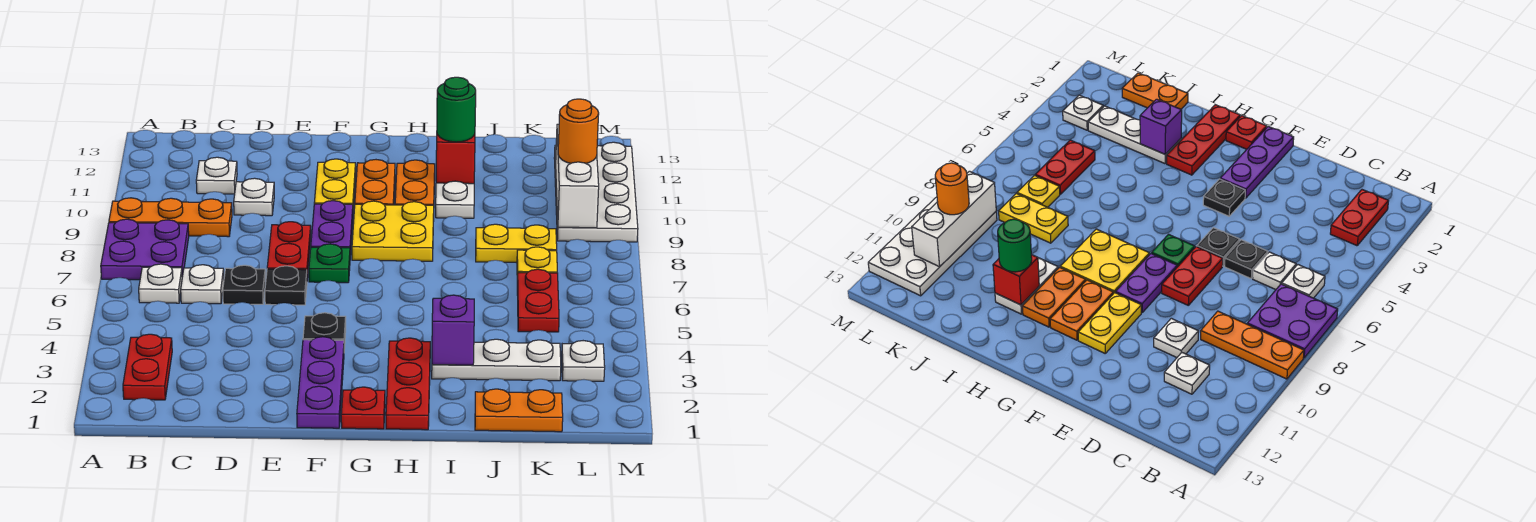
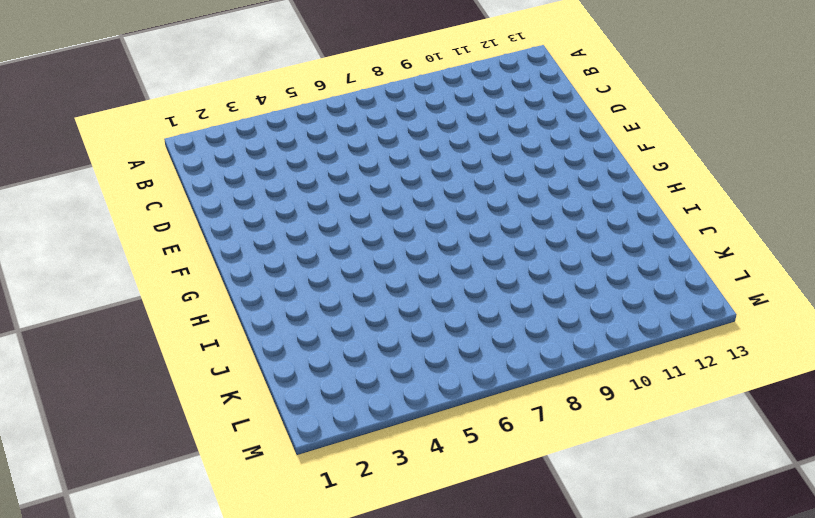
none -> purple 2x2 plate [101,219,189,280]
none -> orange 1x3 plate [109,198,232,237]
none -> red 1x2 plate [123,334,172,400]
none -> white 1x1 plate [139,264,182,303]

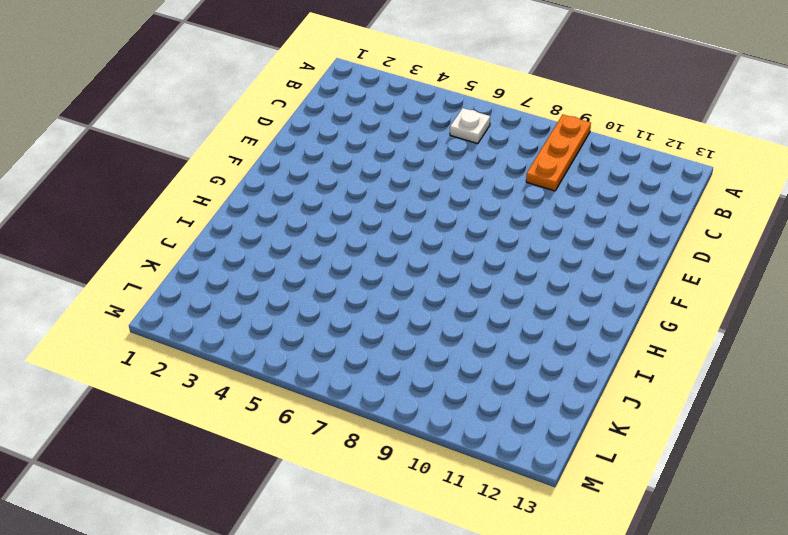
none -> purple 2x2 plate [101,219,189,280]
none -> red 1x2 plate [123,334,172,400]
none -> white 1x1 plate [181,265,224,304]
none -> white 1x1 plate [196,157,237,194]

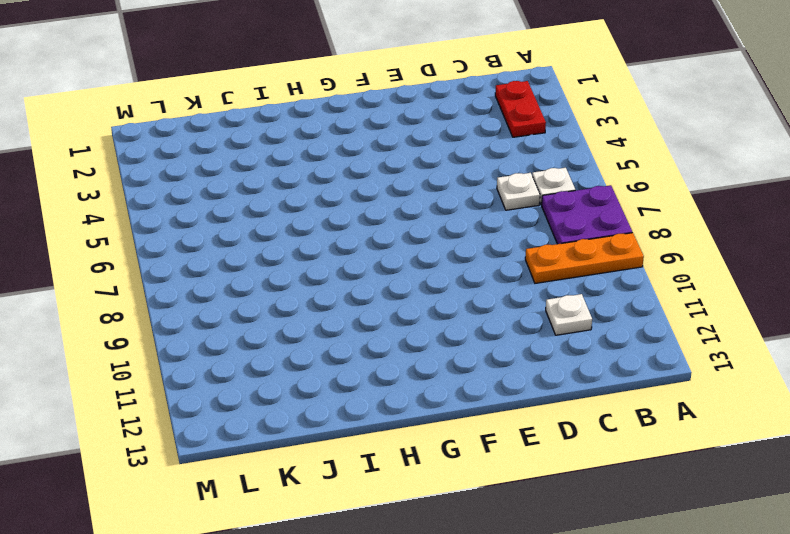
none -> black 1x1 plate [223,265,265,304]
none -> white 1x1 plate [234,178,274,216]
none -> black 1x1 plate [265,266,307,305]
none -> red 1x2 plate [267,222,311,278]

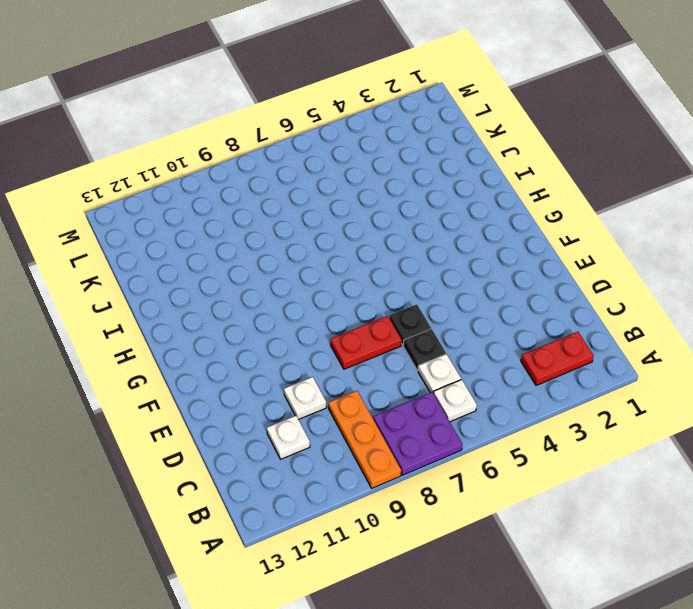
none -> purple 1x3 plate [297,337,344,428]
none -> black 1x1 plate [303,313,346,348]
none -> green 1x1 plate [309,244,350,283]
none -> purple 1x2 plate [311,201,353,255]

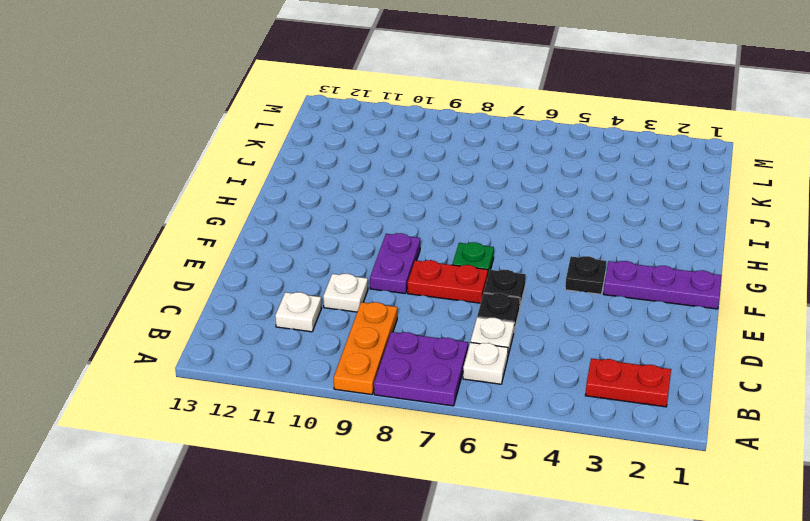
purple 1x2 plate [370,233,420,294] -> purple 1x2 plate turned to [311,201,353,255]
none -> yellow 1x2 plate [314,159,356,208]
none -> red 1x1 plate [341,387,385,429]
none -> yellow 2x2 plate [352,201,434,261]
none -> orange 1x2 plate [355,160,395,205]

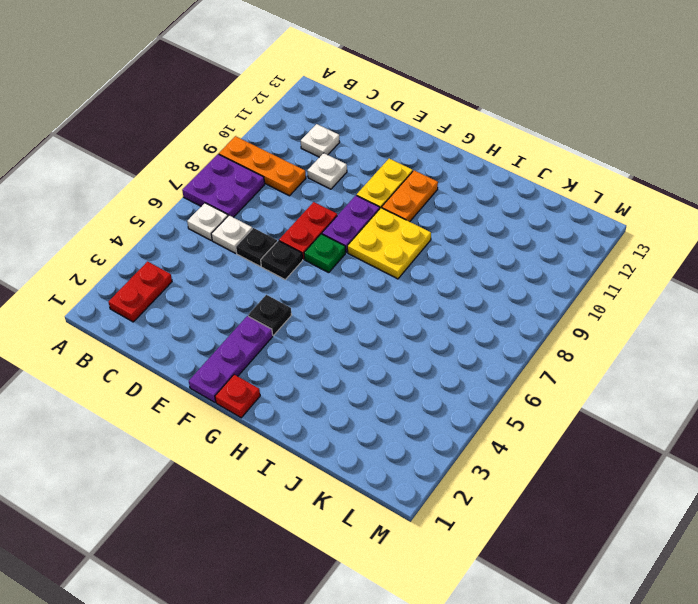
none -> red 1x3 plate [386,338,430,430]
none -> orange 1x2 plate [395,160,435,205]
none -> white 1x3 plate [432,339,561,381]
none -> white 1x2 plate [436,181,474,218]

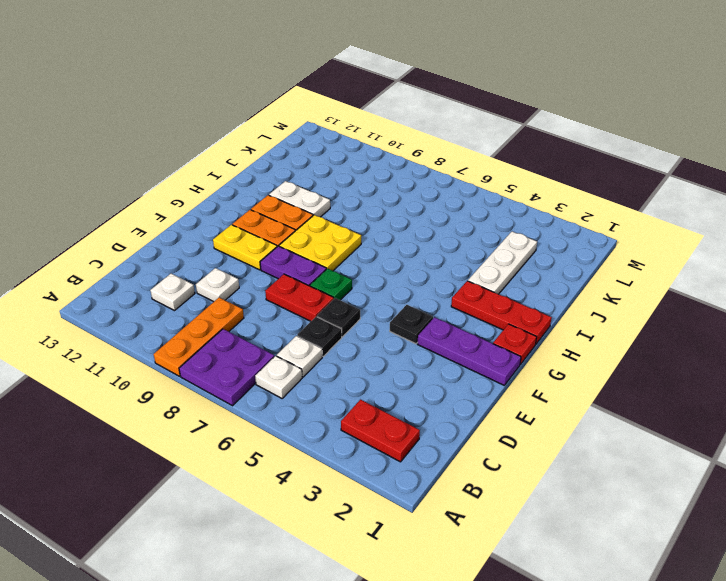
none -> orange 1x2 plate [475,389,563,432]
none -> yellow 1x2 plate [476,224,557,263]
none -> red 1x2 plate [517,269,559,332]
none -> yellow 1x1 plate [517,247,557,280]

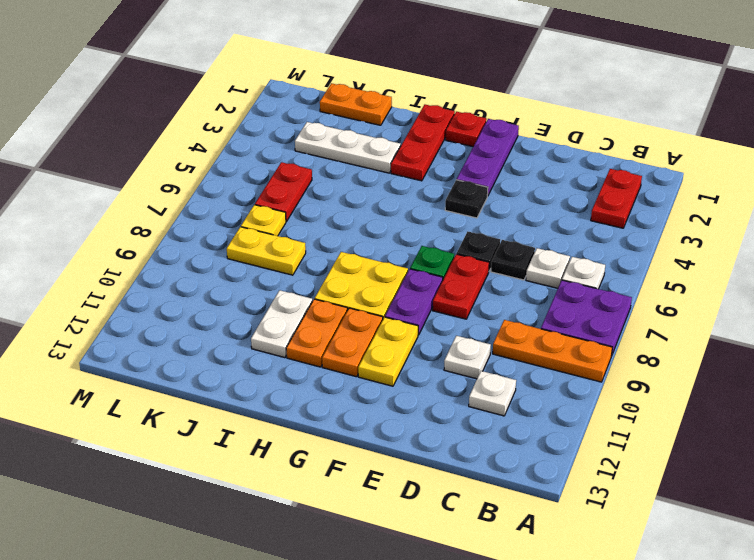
none -> white 1x1 plate [562,341,605,381]
none -> white 2x4 plate [554,142,638,242]
none -> purple 1x1 brick [432,295,474,365]
none -> red 1x1 brick [436,134,475,184]

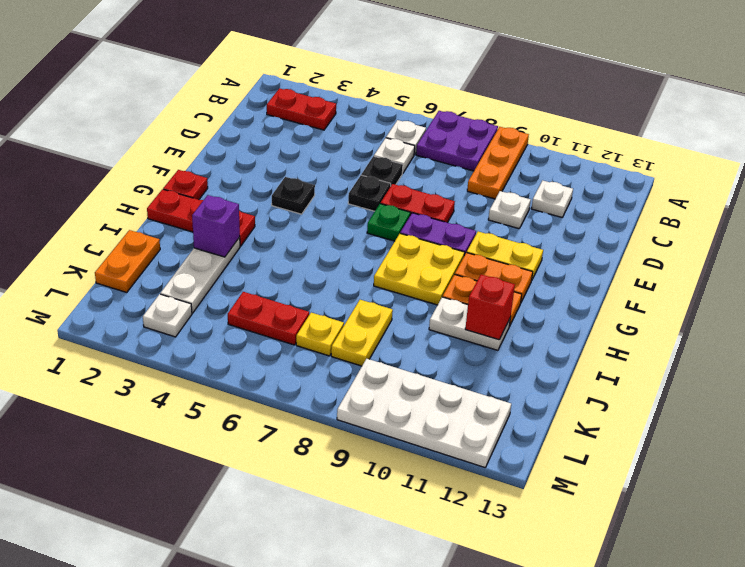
none -> purple 1x3 plate [297,337,344,428]
none -> white 1x3 brick [556,124,599,228]
none -> green 1x1 round brick [437,77,476,142]
none -> orange 1x1 round brick [558,99,599,163]

